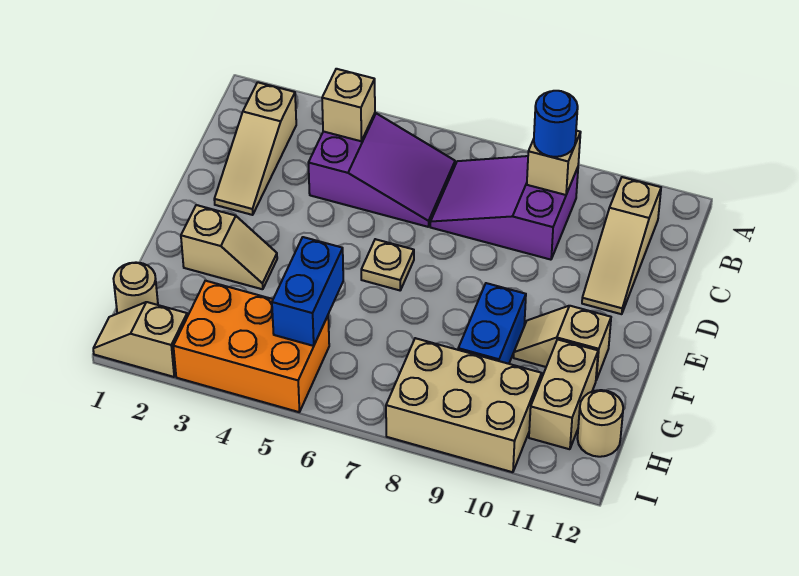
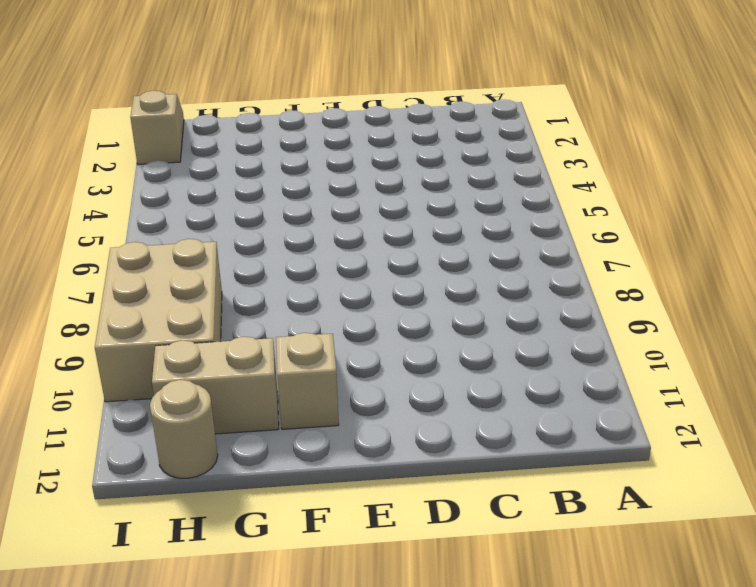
none -> tan 1x3 slope [214,82,296,215]
none -> purple 2x3 slope [308,113,455,227]
none -> purple 2x3 slope [430,156,578,260]

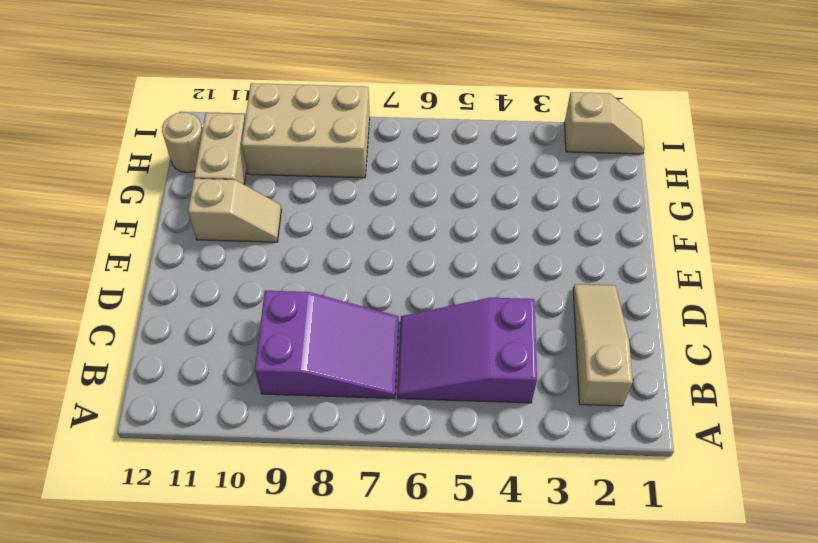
none -> tan 1x3 slope [582,177,661,314]
none -> tan 1x1 plate [361,239,414,290]
none -> tan 1x2 slope [181,205,277,289]

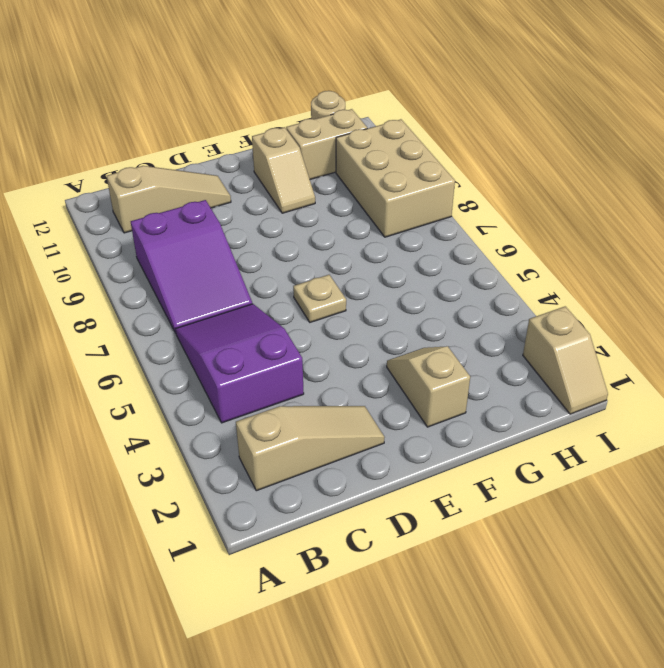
none -> blue 1x2 brick [458,283,526,364]
none -> tan 1x1 round brick [113,262,158,314]
none -> orange 2x3 brick [173,281,329,412]

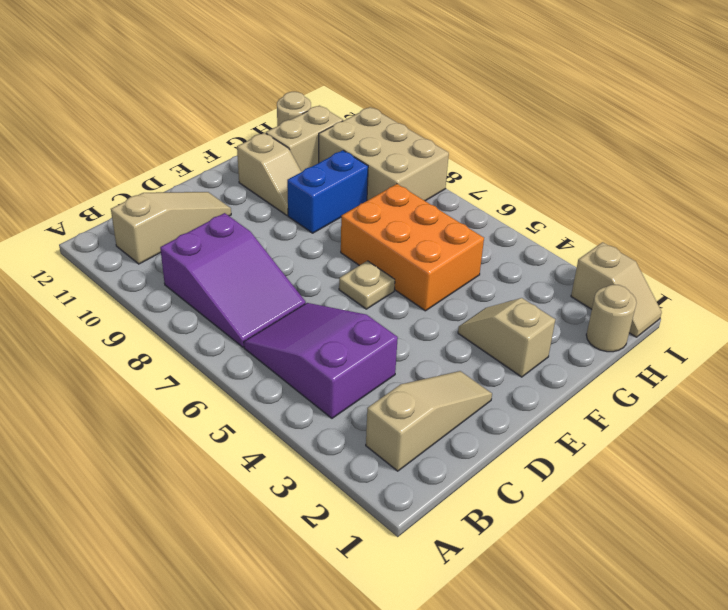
orange 2x3 brick [341,184,484,311] -> orange 2x3 brick moved to [173,281,329,412]
none -> tan 1x1 brick [322,69,375,141]
none -> tan 1x1 brick [527,131,581,195]
none -> blue 1x2 brick [272,237,343,346]

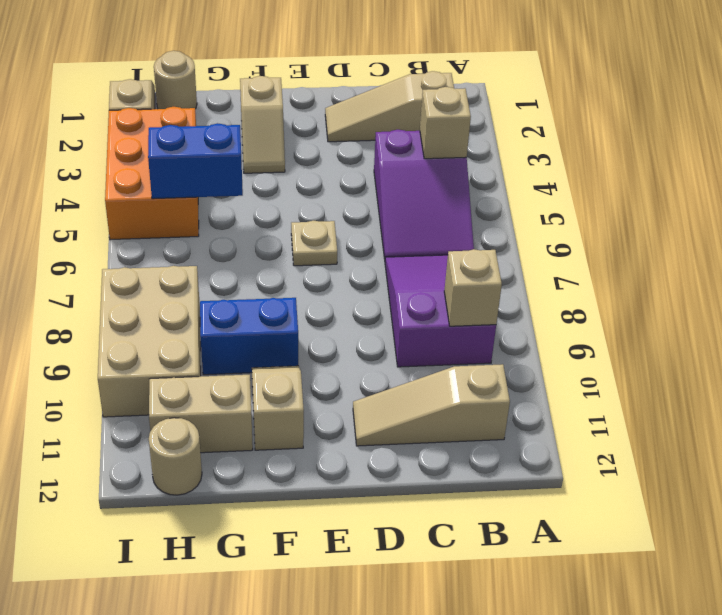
none -> blue 1x1 round brick [534,91,578,157]

